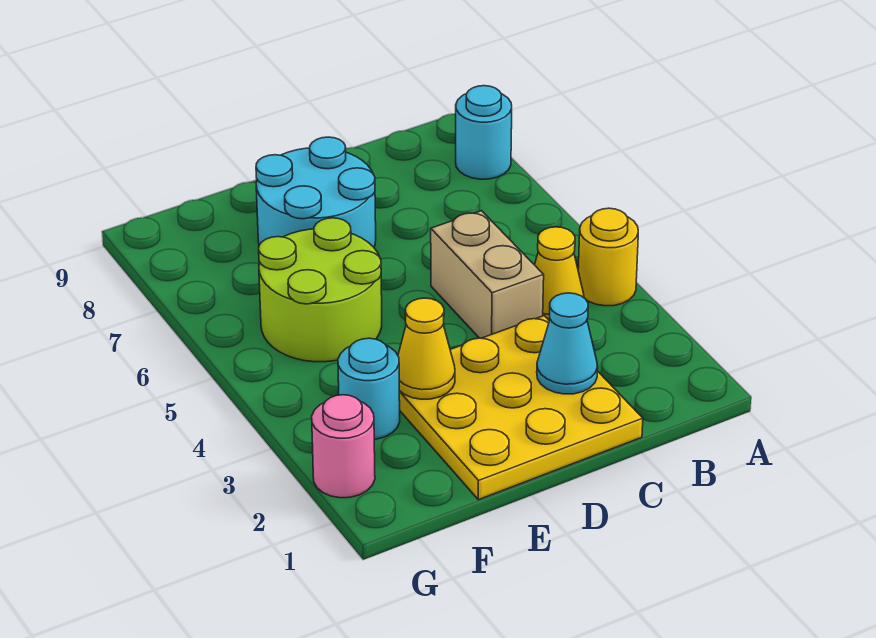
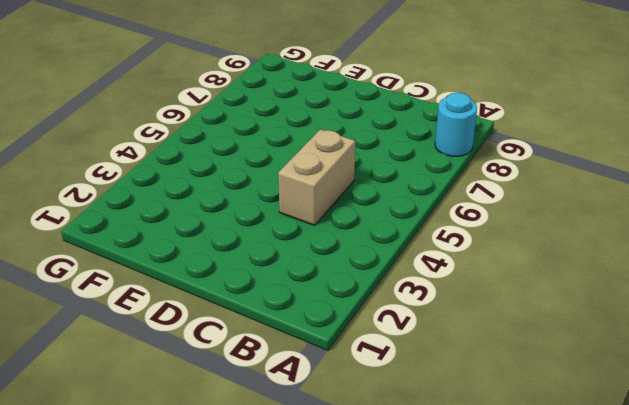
none -> yellow 1x1 round brick [578,208,638,306]
none -> yellow 1x1 cone [535,227,584,321]

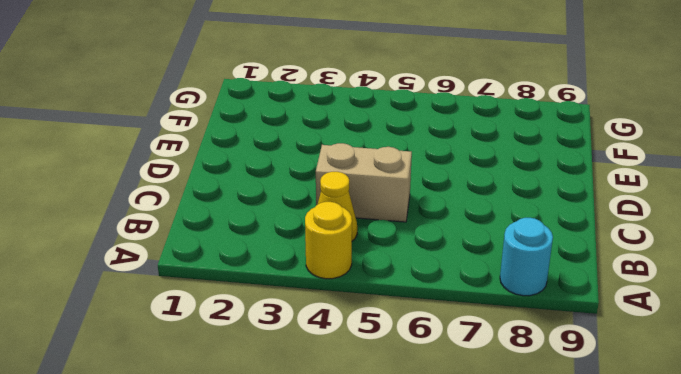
none -> yellow 3x3 plate [399,316,643,500]
none -> cyan 2x2 round brick [256,137,376,247]

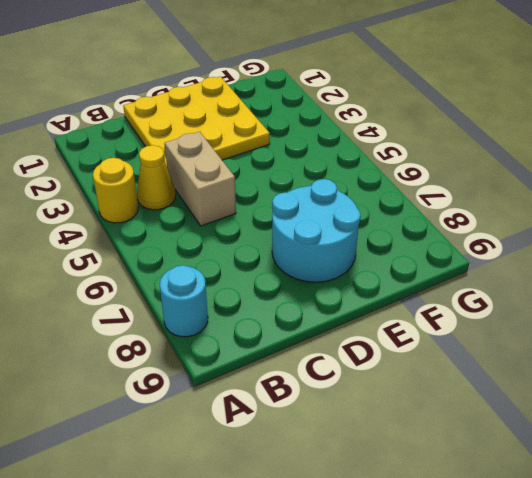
none -> lime 2x2 round brick [259,218,382,362]
none -> cyan 1x1 round brick [338,338,400,439]

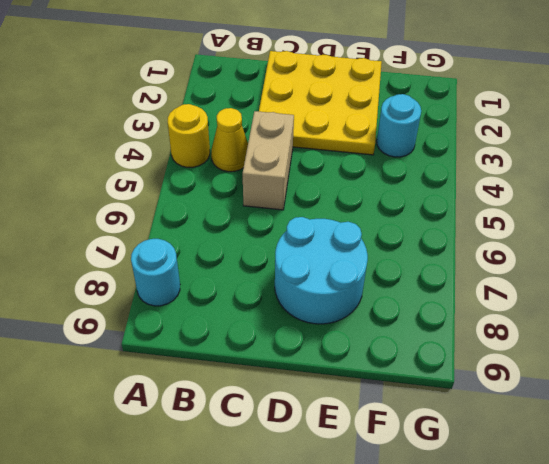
none -> lime 2x2 round brick [259,218,382,362]
none -> pink 1x1 round brick [312,395,375,498]

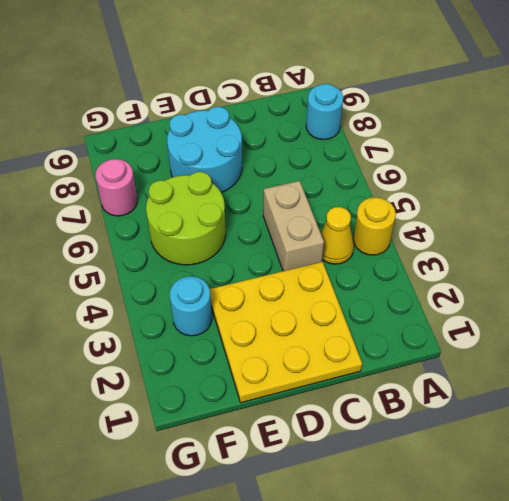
pink 1x1 round brick [96,159,137,216] -> pink 1x1 round brick moved to [312,395,375,498]
none -> cyan 1x1 cone [537,293,598,394]
none -> yellow 1x1 cone [398,298,455,399]

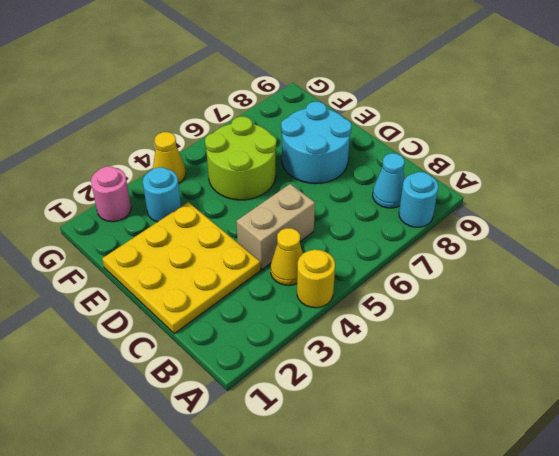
cyan 1x1 cone [373,153,405,208] -> cyan 1x1 cone moved to [537,293,598,394]
yellow 1x1 cone [153,132,186,183] -> yellow 1x1 cone moved to [398,298,455,399]

